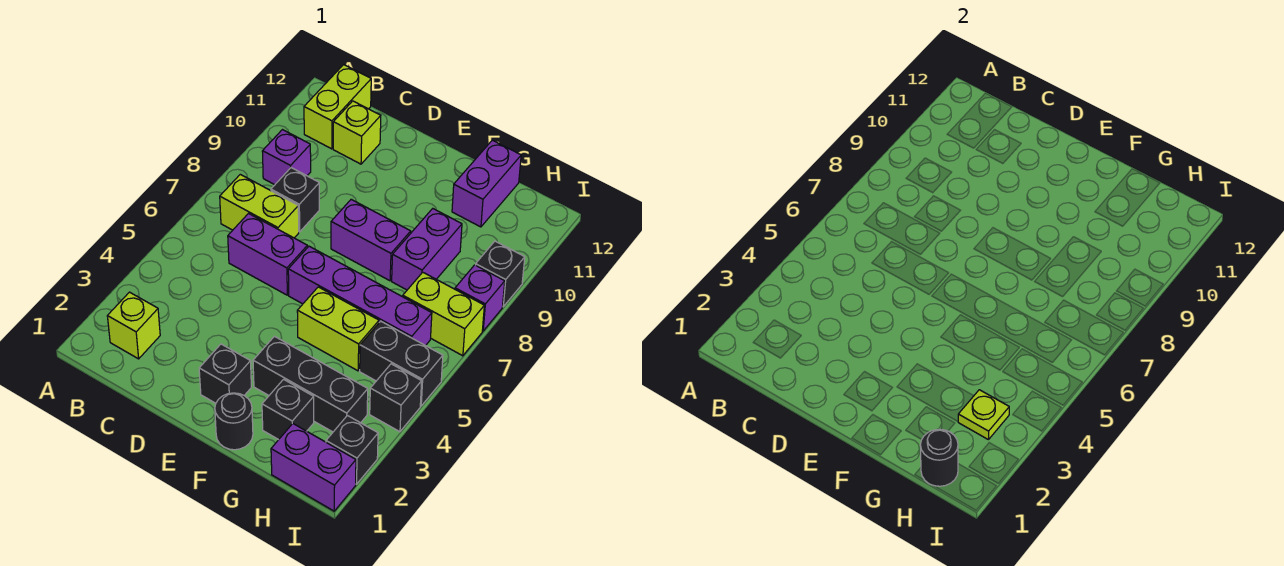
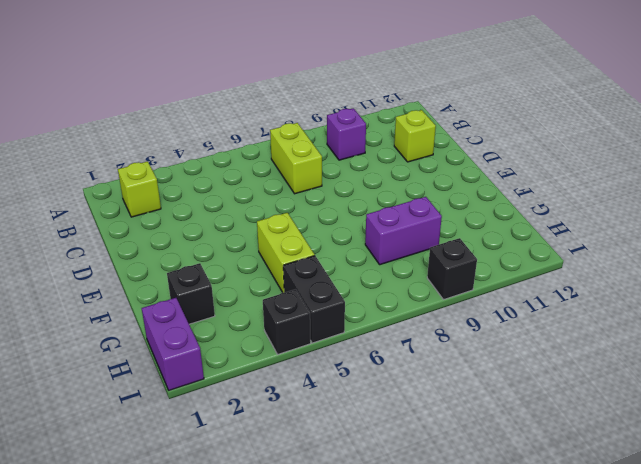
none -> lime 1x2 brick [304,65,371,149]
none -> purple 1x2 brick [228,214,307,295]
none -> black 1x1 brick [271,168,319,232]

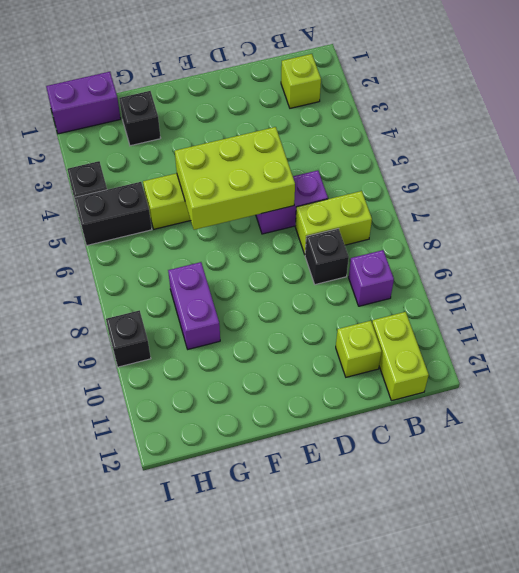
lime 2x3 brick [175,127,295,230] -> none
none -> black 1x1 brick [199,344,251,403]
none -> purple 1x4 brick [288,246,432,346]
none -> purple 1x2 brick [331,199,411,281]

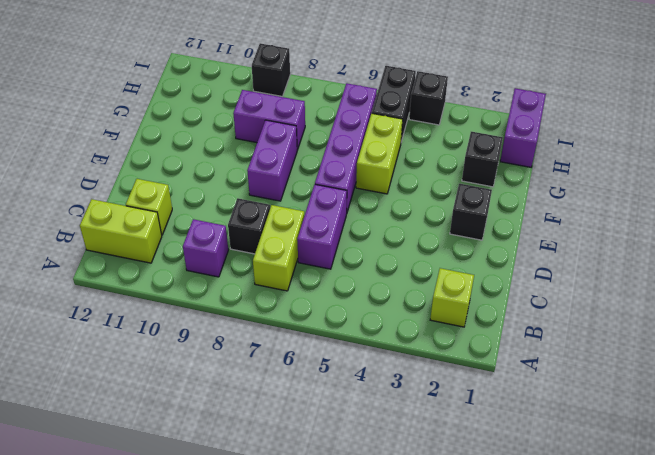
none -> black 1x1 round brick [215,393,253,450]
none -> black 1x3 brick [253,336,368,432]
none -> purple 1x2 brick [452,140,521,227]

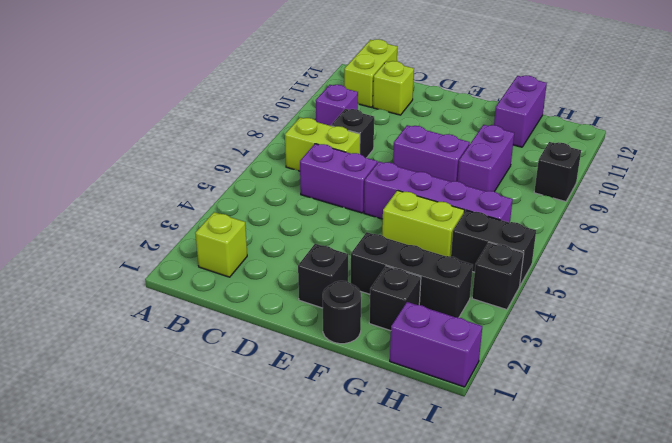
none -> lime 1x2 brick [403,272,484,356]
none -> black 1x1 brick [326,416,378,484]
none -> purple 1x1 brick [455,265,505,331]

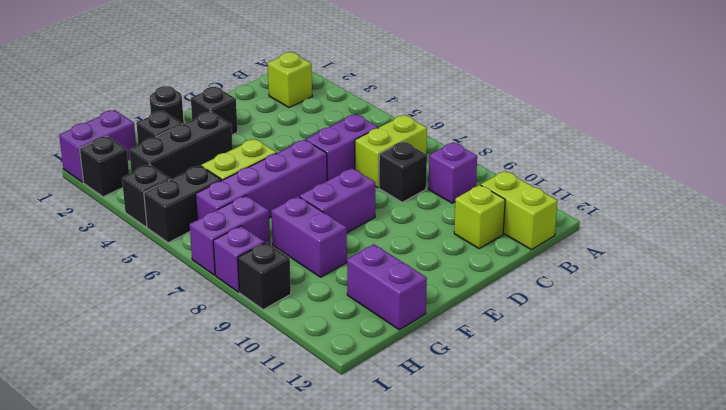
purple 1x2 brick [190,195,270,275] -> lime 1x2 brick [403,272,484,356]
none -> black 1x1 round brick [921,429,958,486]
none -> lime 1x1 plate [958,390,1009,439]

